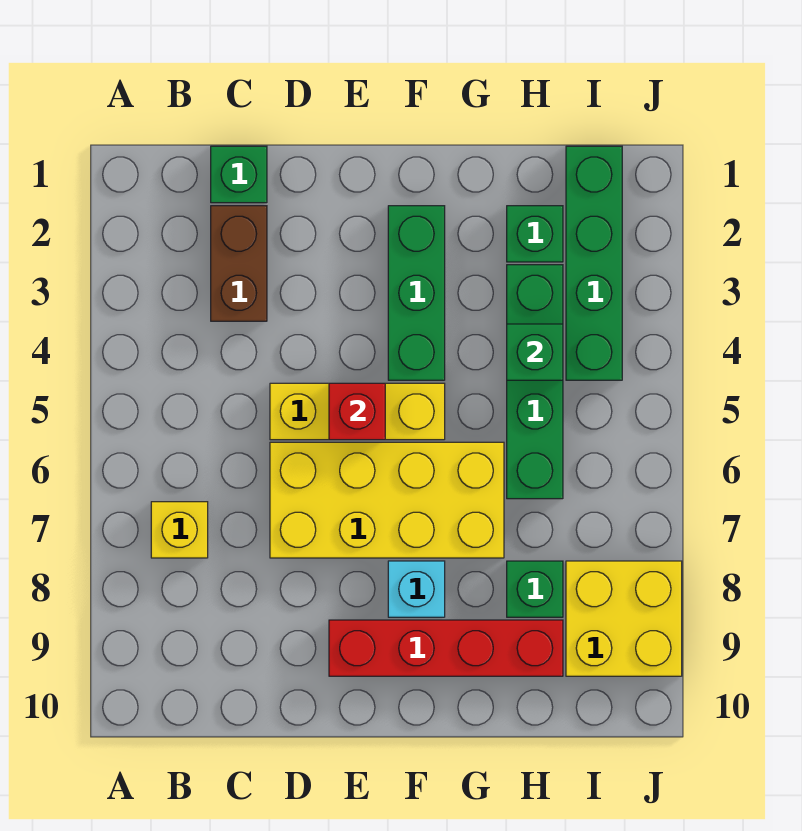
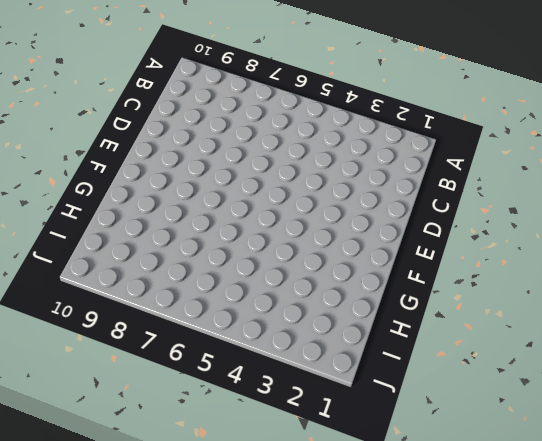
none -> yellow 1x1 brick [151,502,208,558]
none -> green 1x1 brick [211,146,267,203]
none -> brown 1x2 brick [211,206,267,321]

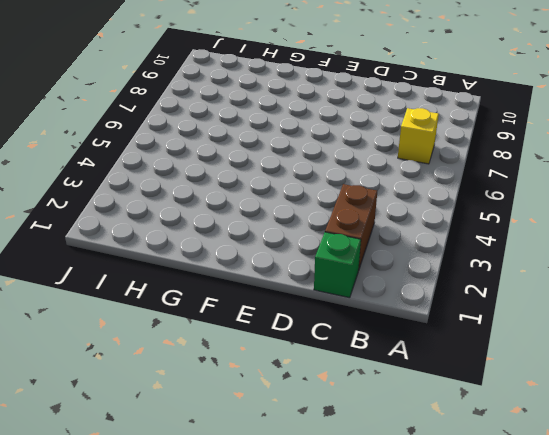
none -> yellow 1x3 brick [270,383,445,440]
none -> yellow 2x4 brick [270,442,504,558]
none -> red 1x4 brick [329,620,563,676]

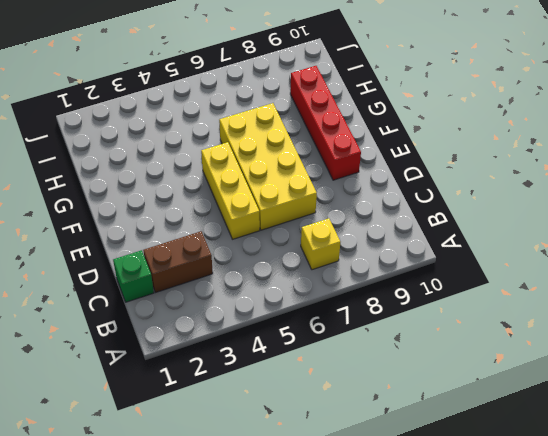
none -> green 1x3 brick [388,206,445,380]
none -> cyan 1x1 brick [388,561,445,617]
none -> green 1x1 brick [507,206,563,262]

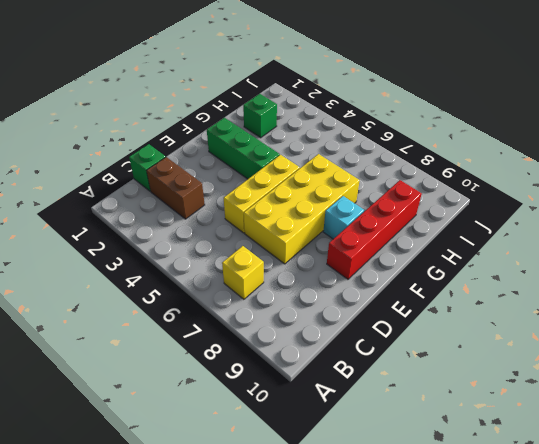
none -> green 1x4 brick [507,265,563,499]
none -> green 1x1 brick [507,561,563,617]
none -> green 1x4 brick [566,146,622,380]

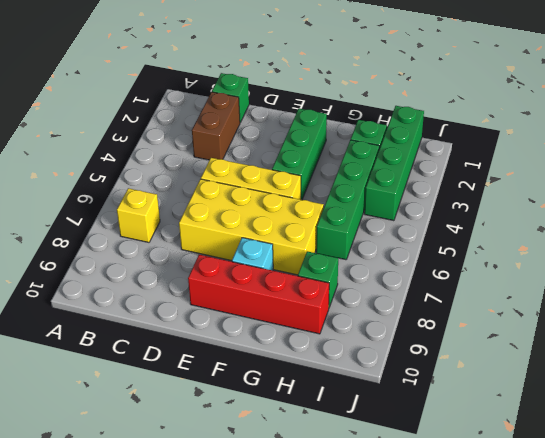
none -> yellow 2x2 brick [566,561,682,676]
none -> red 1x1 brick [329,383,385,440]
none -> green 1x1 brick [507,324,563,380]

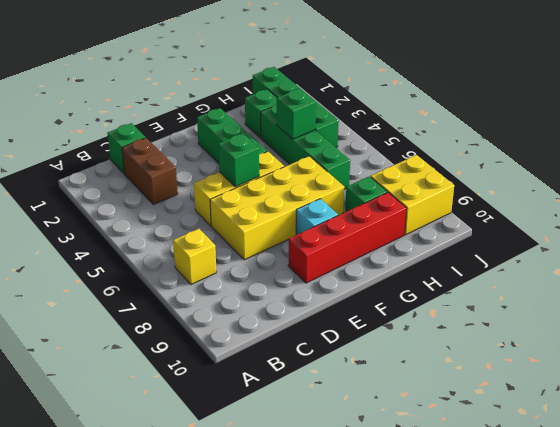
green 1x1 brick [218,133,259,187] -> red 1x1 brick [329,383,385,440]

